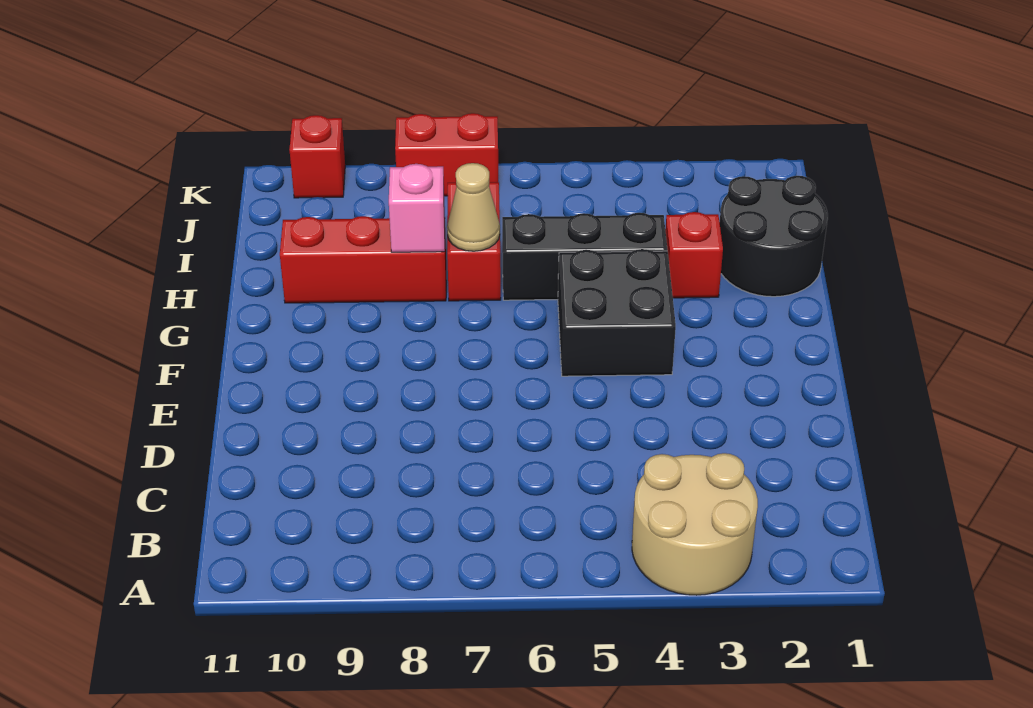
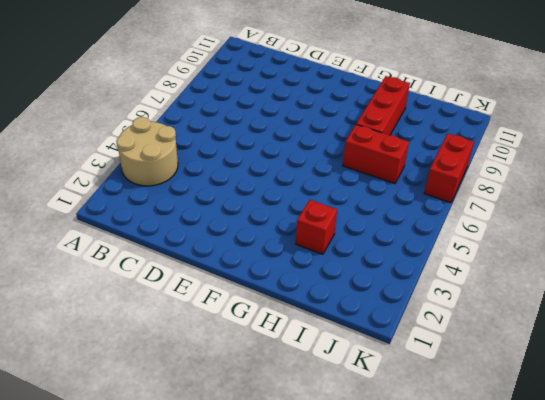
none -> black 2x2 brick [558,249,676,376]
none -> black 2x2 round brick [720,176,828,297]

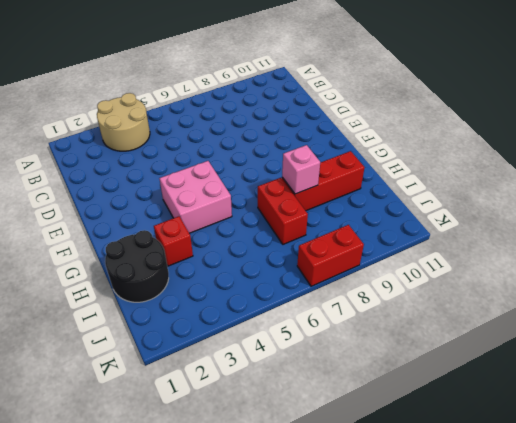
pink 2x2 brick [159,161,232,233] -> black 2x2 brick [558,249,676,376]
none -> black 1x3 brick [502,213,667,300]
none -> red 1x1 brick [289,115,345,198]

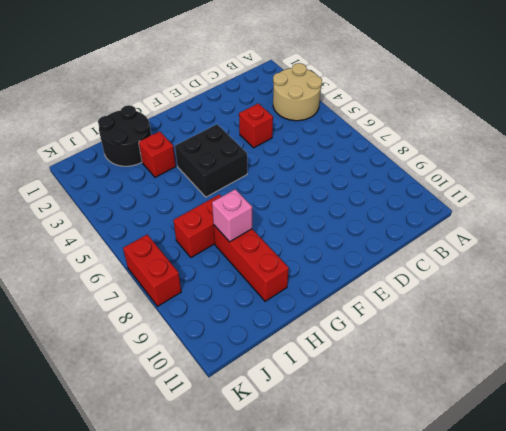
red 1x1 brick [239,103,273,148] -> red 1x1 brick moved to [289,115,345,198]
none -> black 1x3 brick [502,213,667,300]
none -> tan 1x1 cone [447,163,500,251]

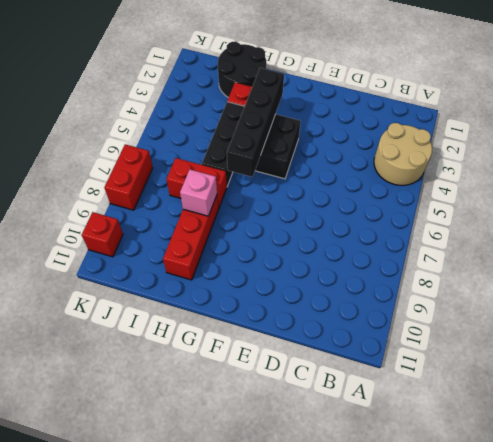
black 1x4 brick [227,68,284,177] -> none
none -> tan 1x1 cone [447,163,500,251]

